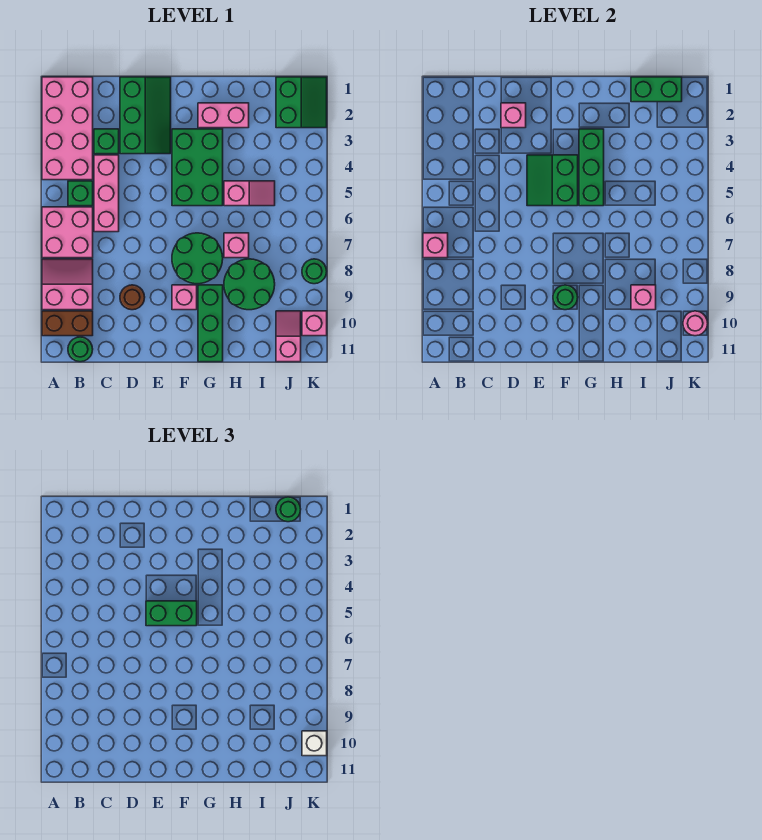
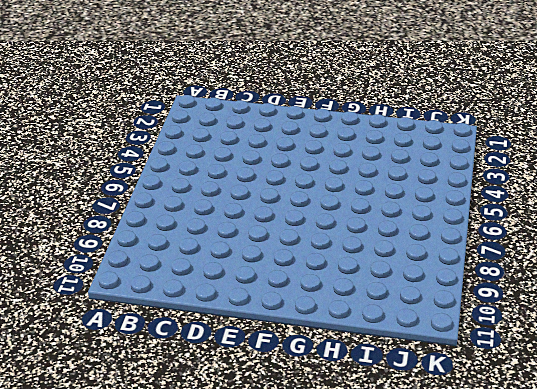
none -> pink 2x4 brick [42,77,93,180]
none -> pink 2x2 brick [42,207,93,258]
none -> pink 2x2 slope [42,259,93,310]
none -> brown 1x2 brick [42,311,93,336]

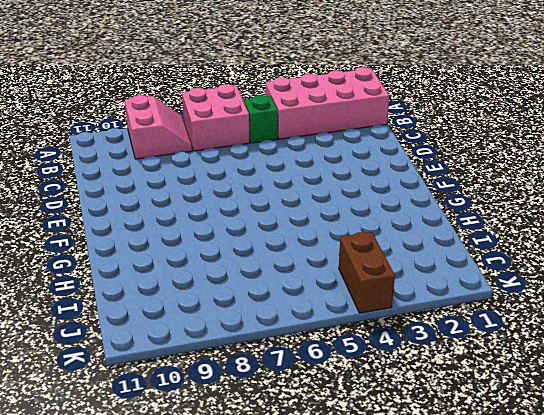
brown 1x2 brick [339,232,395,313] -> brown 1x2 brick moved to [42,311,93,336]
none -> green 1x1 round brick [68,337,93,362]
none -> green 1x1 brick [94,129,119,154]
none -> pink 1x3 brick [94,155,119,232]
none -> green 2x3 slope [120,77,171,154]

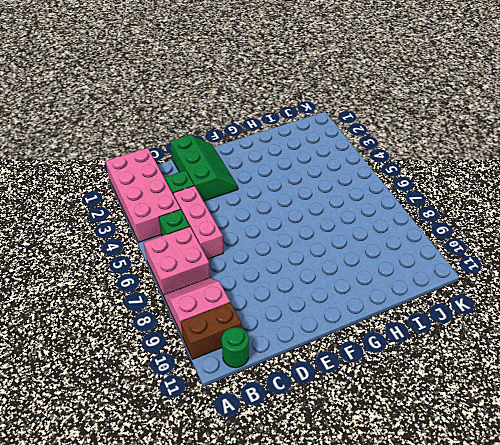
none -> brown 1x1 round brick [120,285,145,310]
none -> green 2x3 brick [172,129,223,206]
none -> green 2x2 round brick [172,233,223,284]
none -> pink 1x1 brick [172,285,197,310]

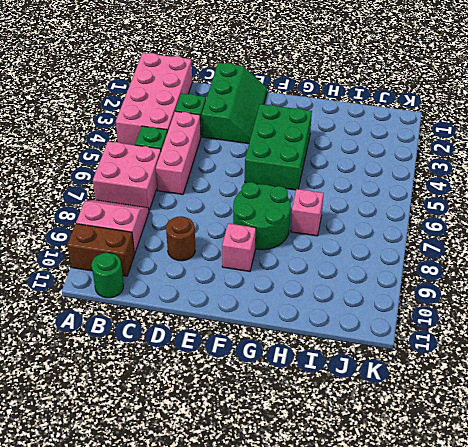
none -> pink 1x2 brick [198,103,249,128]
none -> green 1x3 brick [198,285,223,362]
none -> pink 1x2 slope [224,181,275,206]
none -> green 2x2 round brick [224,259,275,310]

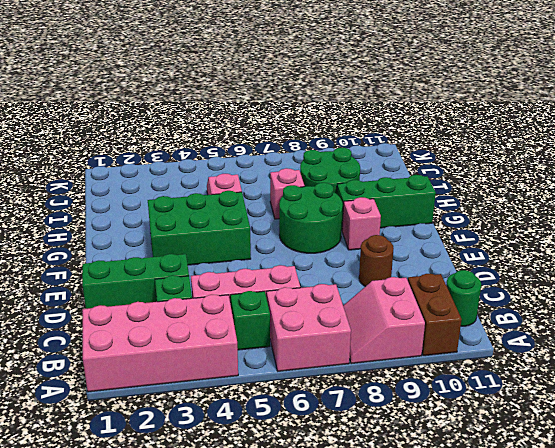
none -> pink 1x2 brick [198,103,249,128]
none -> green 2x2 slope [276,77,327,128]
none -> pink 1x2 slope [276,311,301,362]
none -> green 1x1 round brick [302,259,327,284]

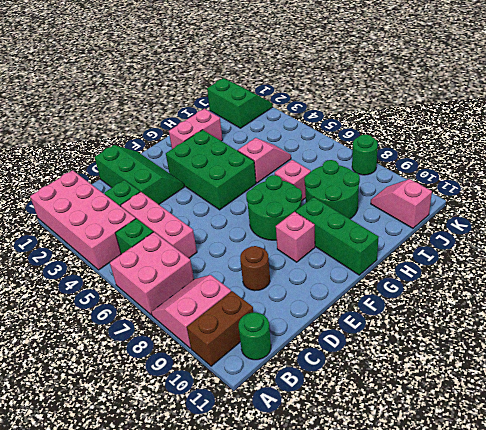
none -> pink 1x1 brick [302,311,327,336]
none -> pink 1x1 brick [423,233,448,258]
none -> pink 1x1 brick [501,103,526,128]
none -> green 2x2 slope [527,155,578,206]

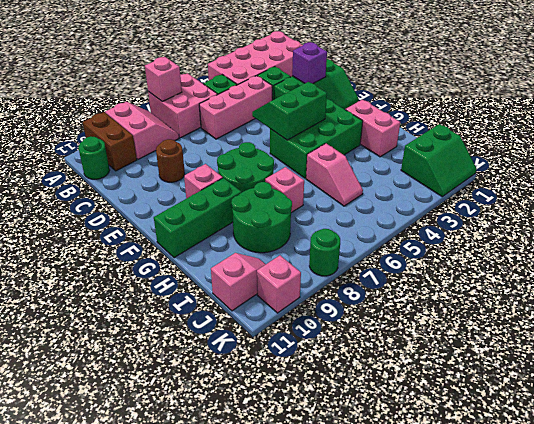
purple 1x1 brick [292,42,327,84] -> pink 1x1 brick [501,103,526,128]
none -> green 1x1 round brick [553,285,578,310]
none -> green 1x3 brick [579,129,604,206]
none -> green 1x2 brick [631,77,682,102]
none -> pink 1x1 brick [631,285,656,310]

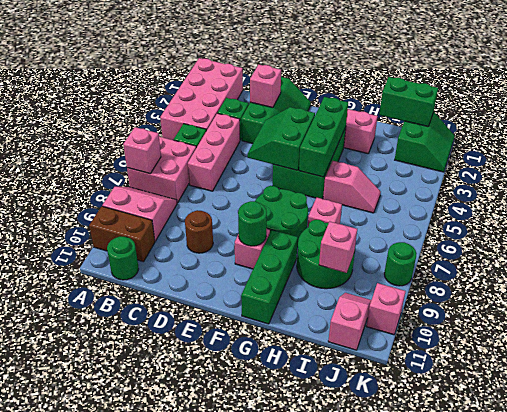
none -> pink 1x1 round brick [683,311,708,336]
none -> green 1x2 brick [146,601,197,626]
none -> green 1x1 round brick [276,497,301,522]
none -> white 1x1 brick [302,731,327,756]

